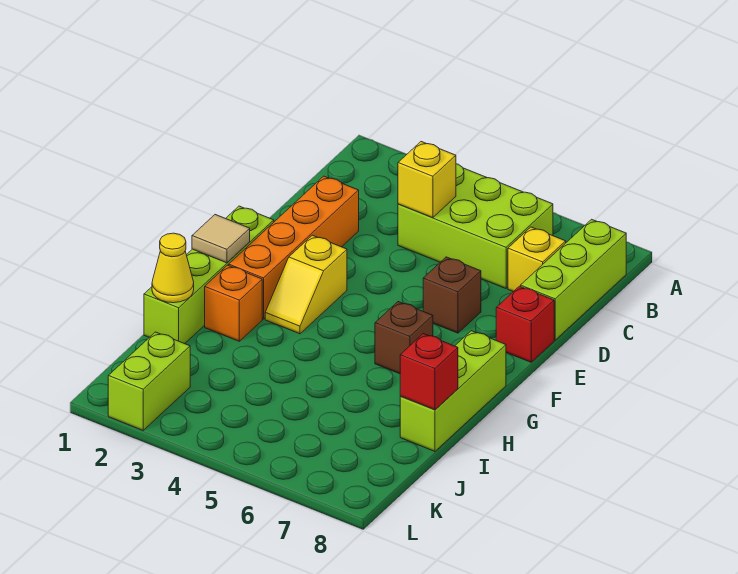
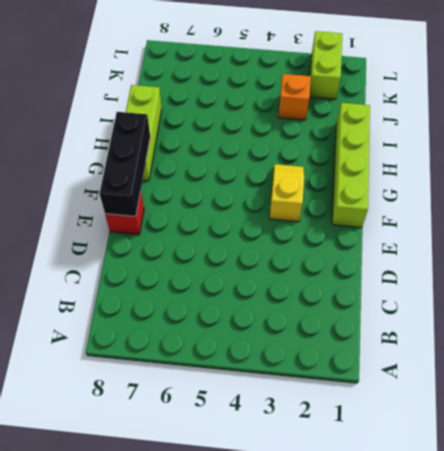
black 1x3 brick [100,112,150,217] -> none
orange 1x1 brick [278,74,311,120] -> orange 1x1 brick moved to [205,265,262,341]
none -> lime 2x3 brick [398,164,553,288]
none -> lime 1x3 brick [521,219,626,340]
none -> yellow 1x1 brick [508,227,566,292]

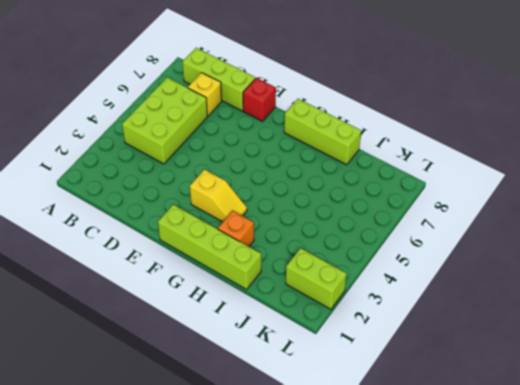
none -> orange 1x4 brick [229,176,359,319]
none -> brown 1x1 brick [423,257,481,333]
none -> brown 1x1 brick [375,302,433,374]

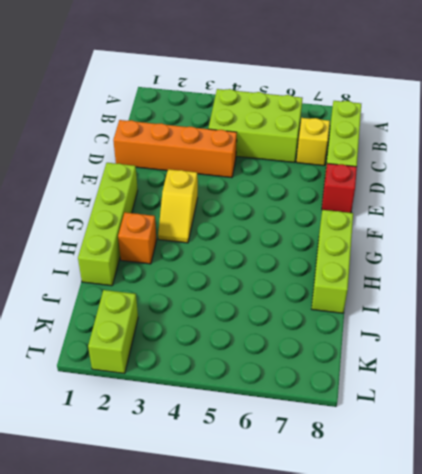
orange 1x4 brick [113,120,237,178] -> orange 1x4 brick turned to [229,176,359,319]
none -> brown 1x1 brick [423,257,481,333]
none -> brown 1x1 brick [375,302,433,374]
none -> yellow 1x1 brick [398,142,456,218]

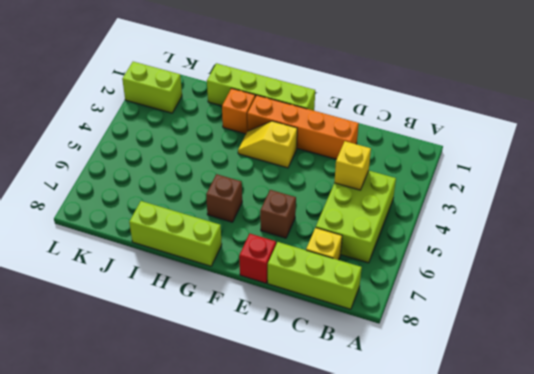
none -> tan 1x1 tile [192,215,250,263]
none -> yellow 1x1 cone [152,233,194,303]
none -> red 1x1 brick [400,334,458,410]

